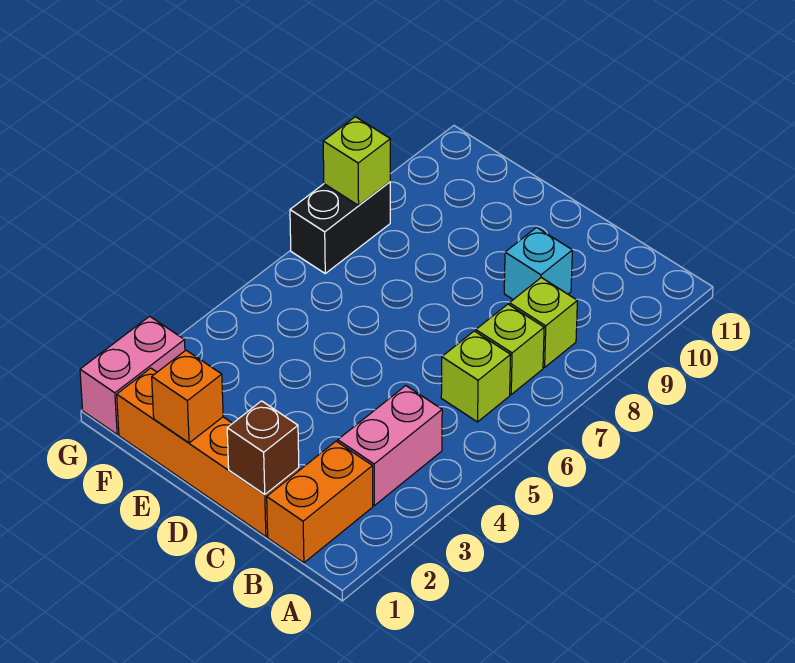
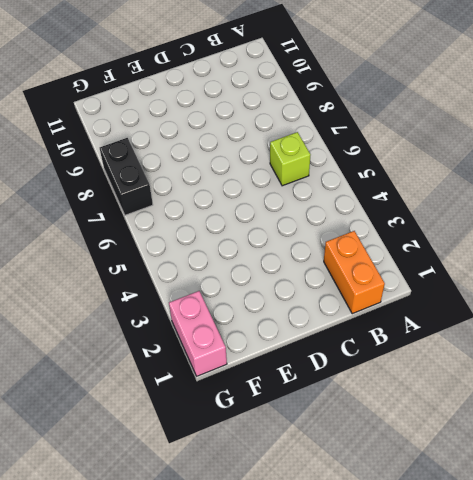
none -> pink 1x2 brick [338,386,442,505]
none -> lime 1x1 brick [476,304,544,394]
none -> lime 1x1 brick [509,278,577,367]

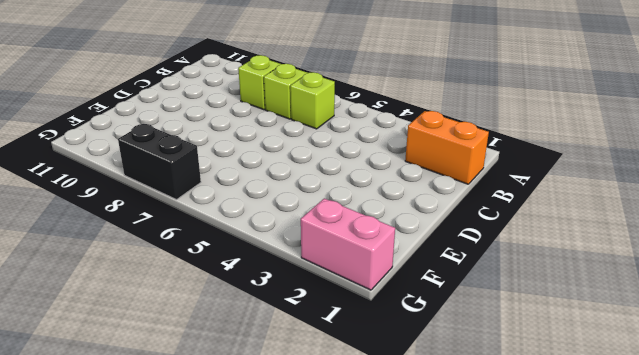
none -> pink 1x2 brick [338,386,442,505]
none -> orange 1x4 brick [117,368,299,537]
none -> cyan 1x1 brick [504,227,572,300]

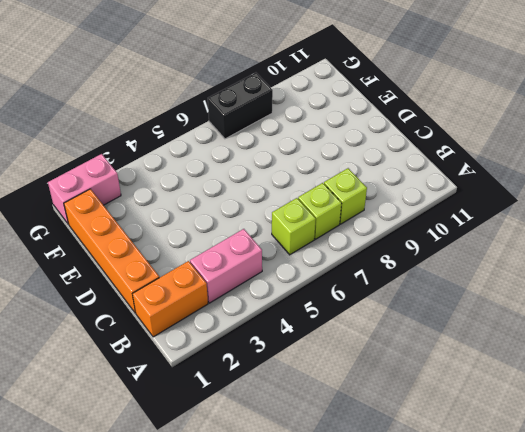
none -> cyan 1x1 brick [504,227,572,300]
none -> brown 1x1 brick [227,401,299,495]
none -> orange 1x1 brick [152,350,223,443]

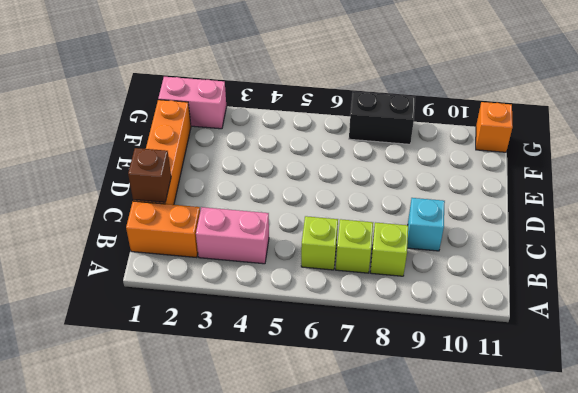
orange 1x1 brick [476,102,513,152] -> orange 1x1 brick moved to [152,350,223,443]
none -> lime 1x1 brick [323,117,390,205]

